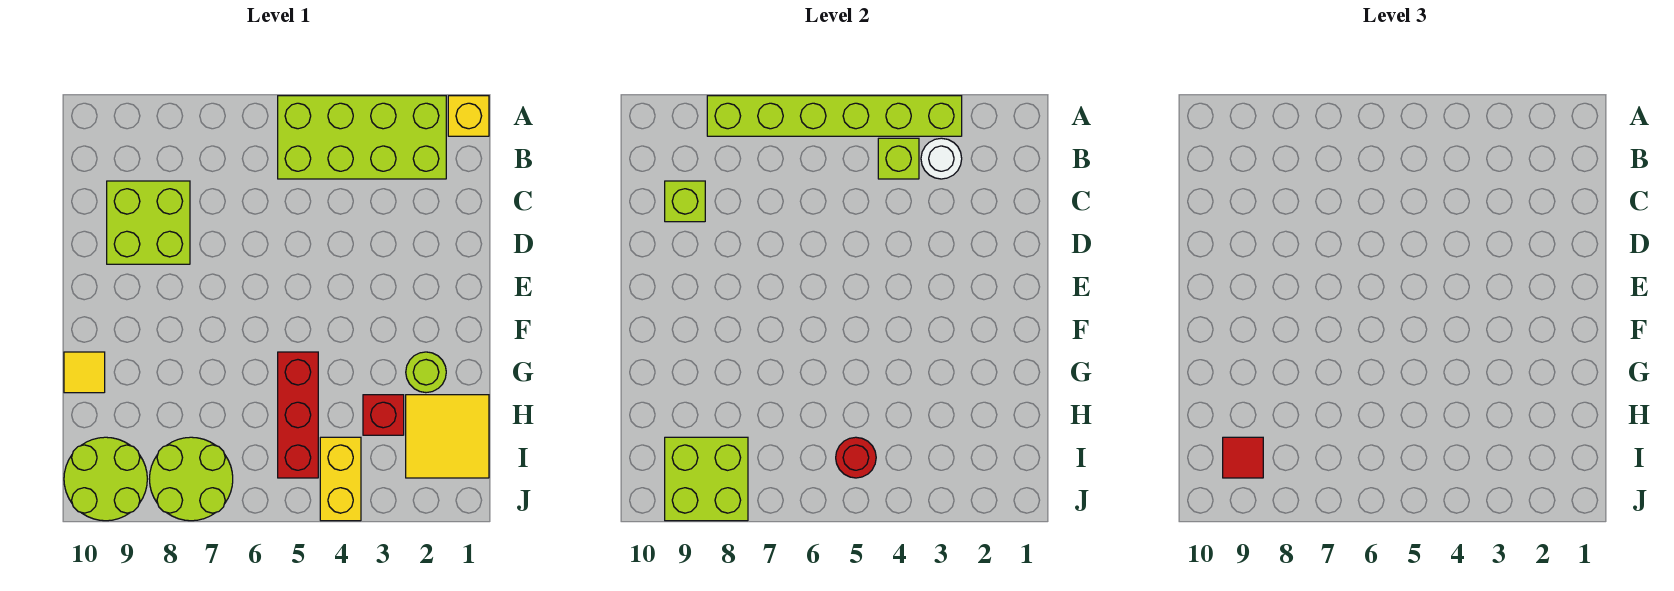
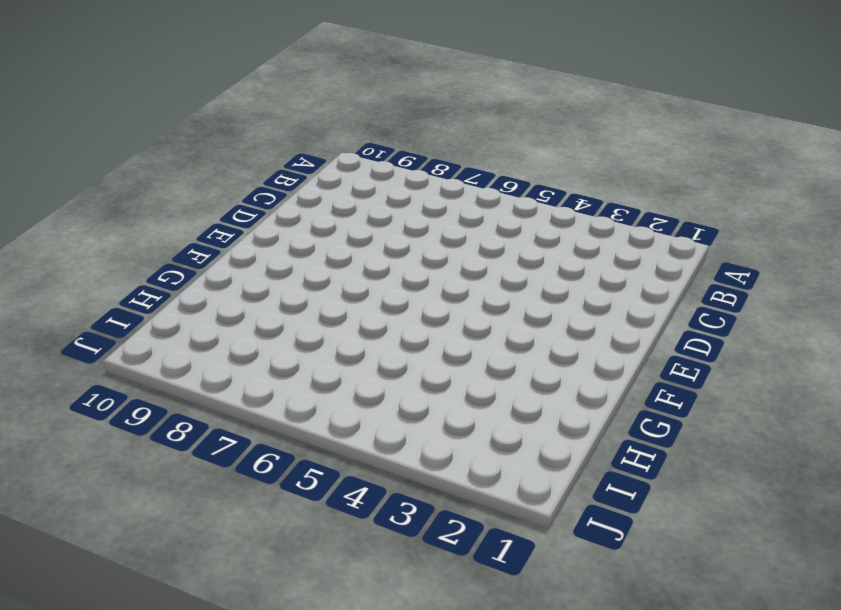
none -> yellow 1x1 brick [448,96,489,136]
none -> lime 2x4 brick [278,96,446,179]
none -> lime 2x2 brick [107,181,190,264]

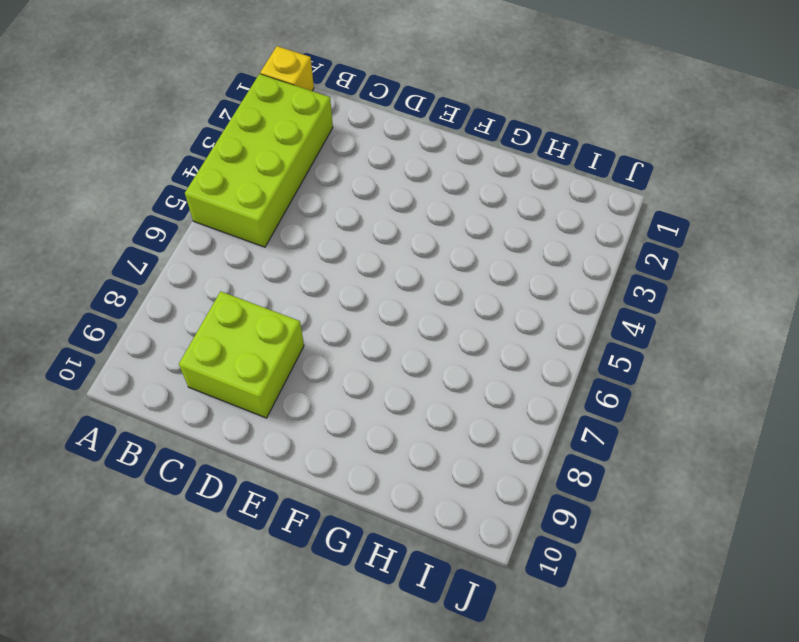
none -> lime 1x1 round brick [406,352,446,393]
none -> red 1x3 brick [278,352,318,478]
none -> yellow 1x1 tile [64,352,105,393]

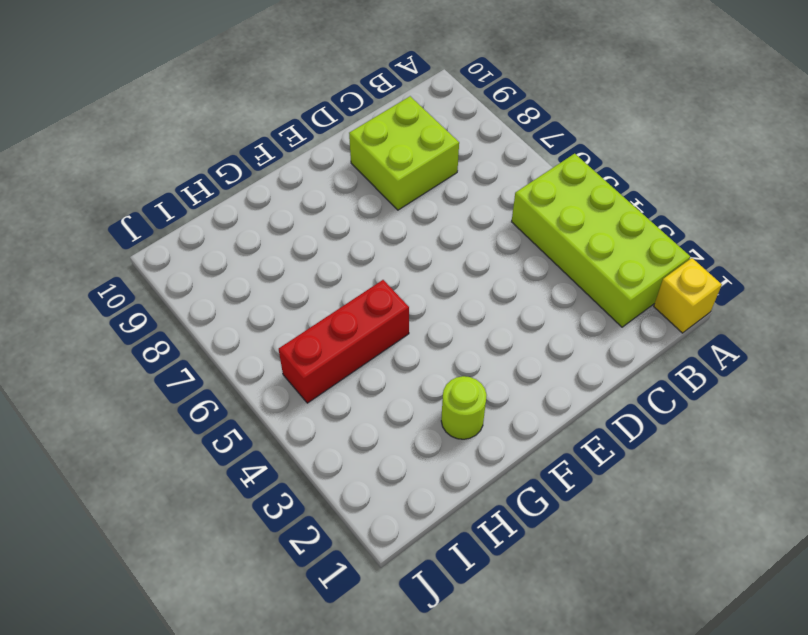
none -> yellow 1x1 tile [64,352,105,393]
none -> yellow 2x2 tile [406,395,489,478]
none -> red 1x1 brick [363,395,404,435]

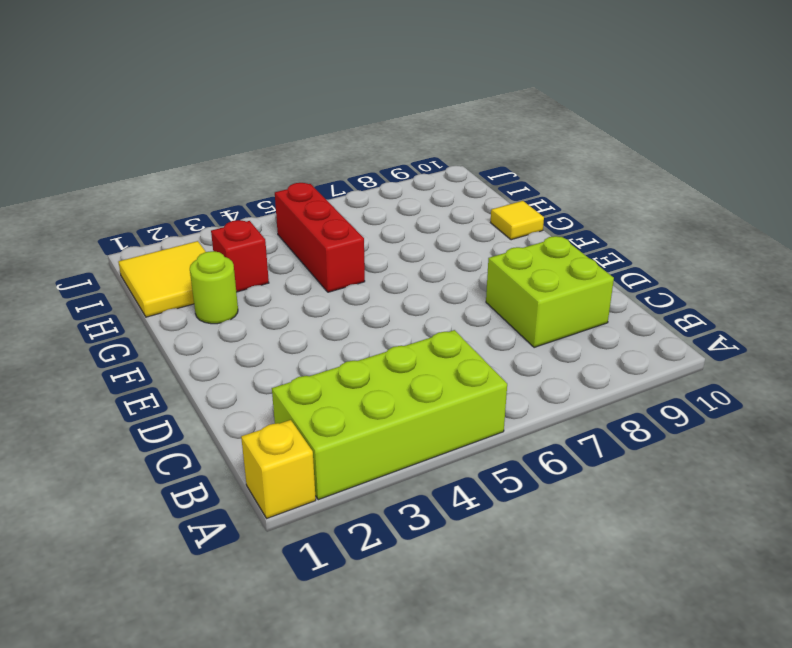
none -> yellow 1x2 brick [320,437,361,521]
none -> lime 2x2 round brick [149,437,233,521]
none -> lime 2x2 round brick [64,437,147,521]

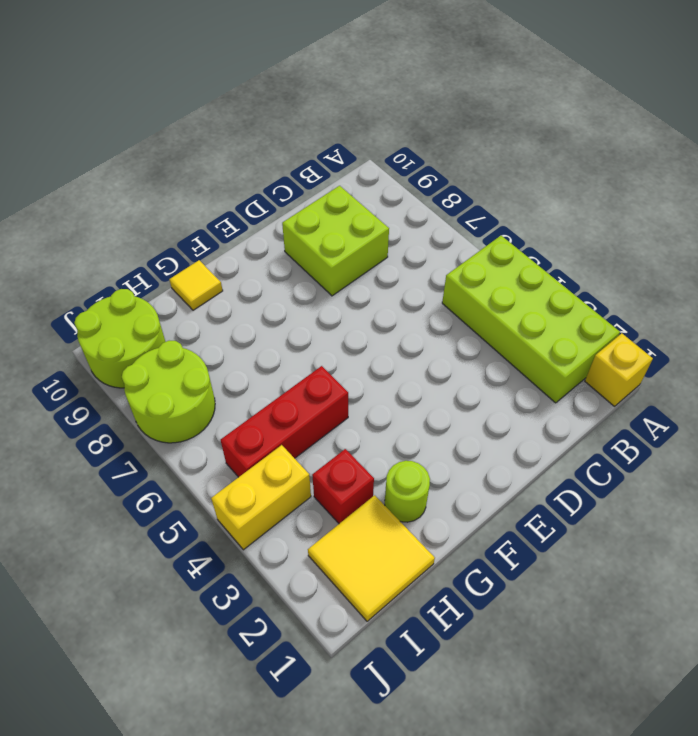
none -> lime 1x6 brick [707,96,962,136]
none -> white 1x1 round brick [921,138,962,179]
none -> lime 1x1 brick [878,138,919,179]

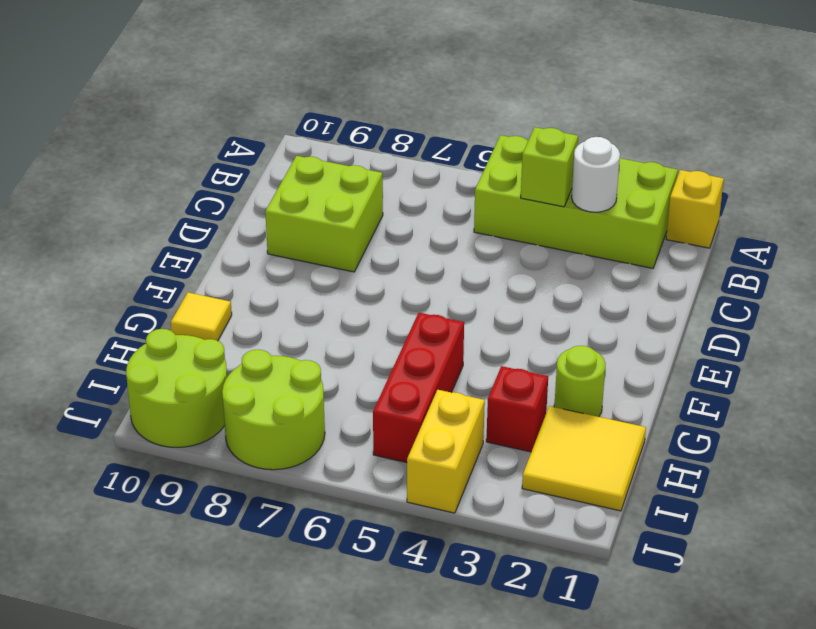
none -> lime 1x6 brick [707,96,962,136]
none -> lime 1x1 brick [665,181,705,222]
none -> red 1x1 round brick [836,437,876,478]

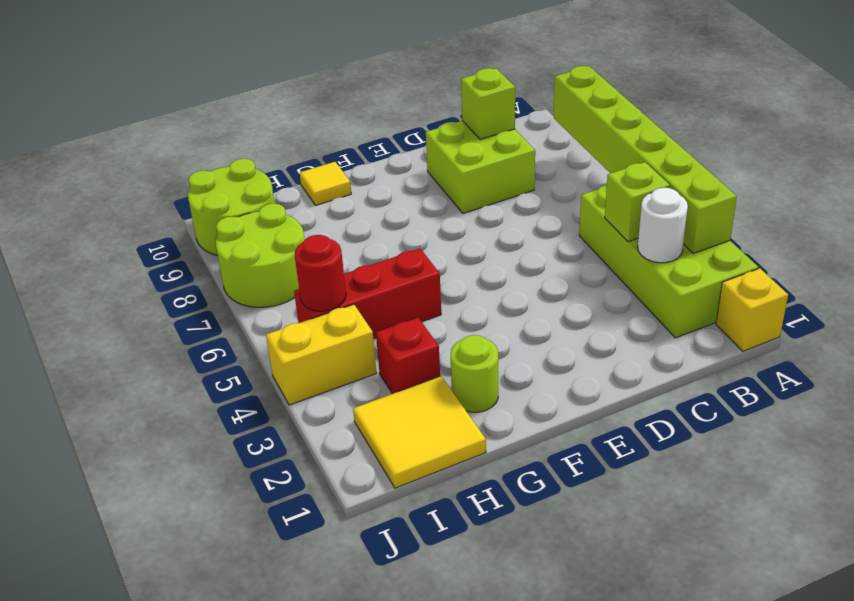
none -> lime 2x2 brick [665,437,748,521]
none -> red 1x1 tile [1223,437,1263,478]

